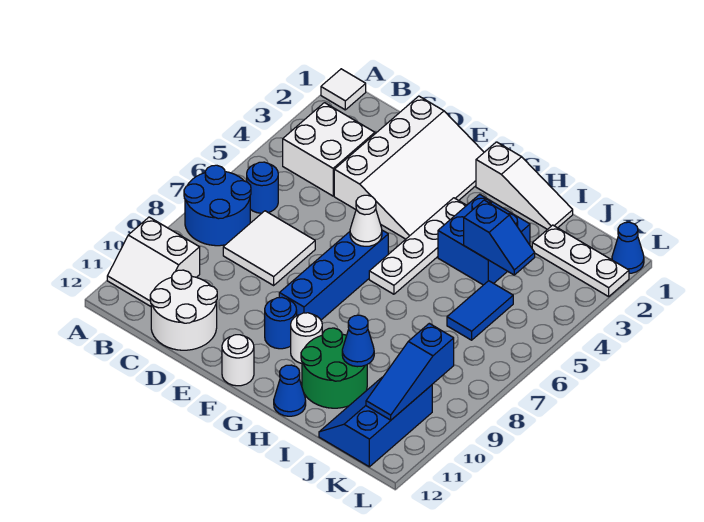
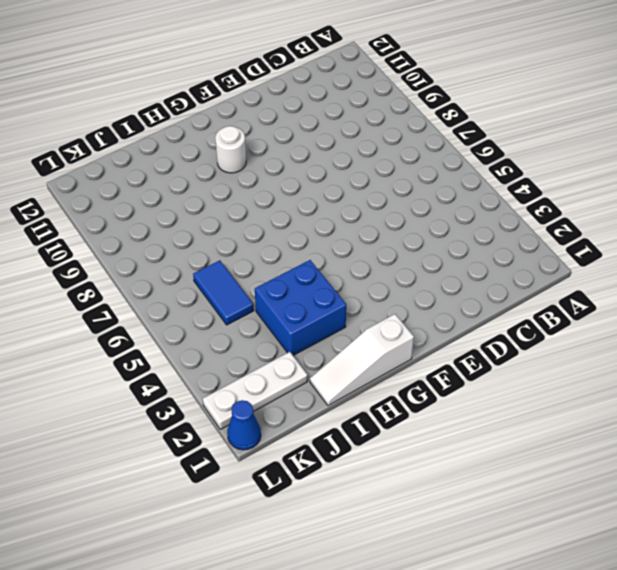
none -> white 1x1 tile [321,69,366,110]
none -> blue 2x2 round brick [184,165,251,246]
none -> white 2x2 slope [107,217,200,306]

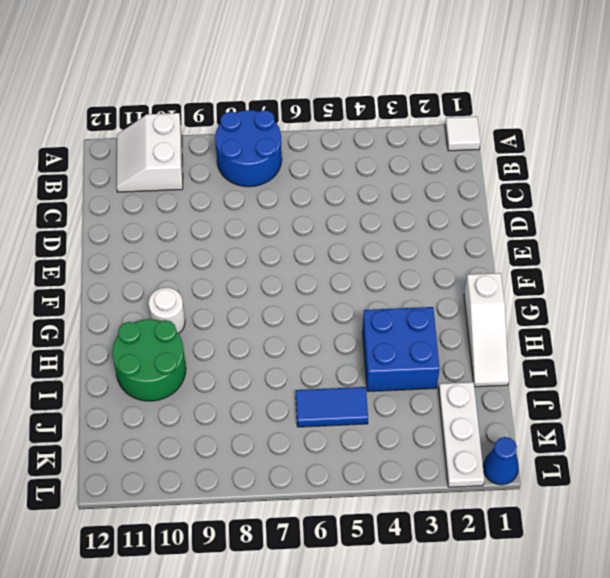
none -> white 2x2 brick [283,103,375,196]
none -> blue 1x1 round brick [247,162,278,213]
none -> white 2x2 tile [223,211,315,285]

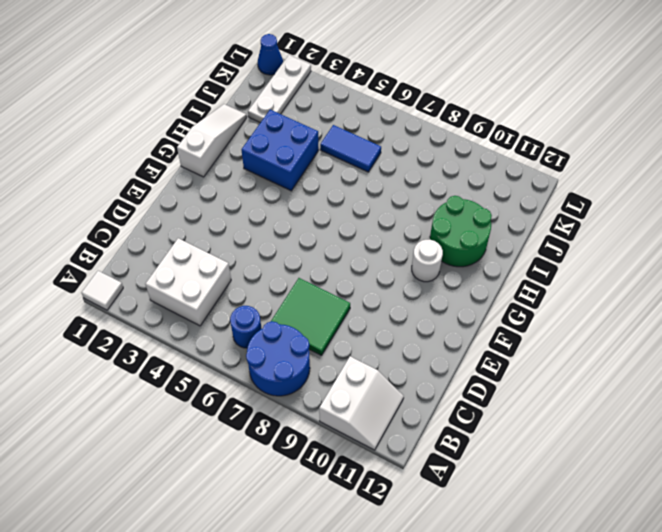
green 2x2 tile [271,278,350,355] -> white 2x2 tile [223,211,315,285]
none -> white 2x2 round brick [150,270,217,350]
none -> white 3x4 slope [334,96,484,239]
none -> blue 1x4 brick [279,230,388,320]

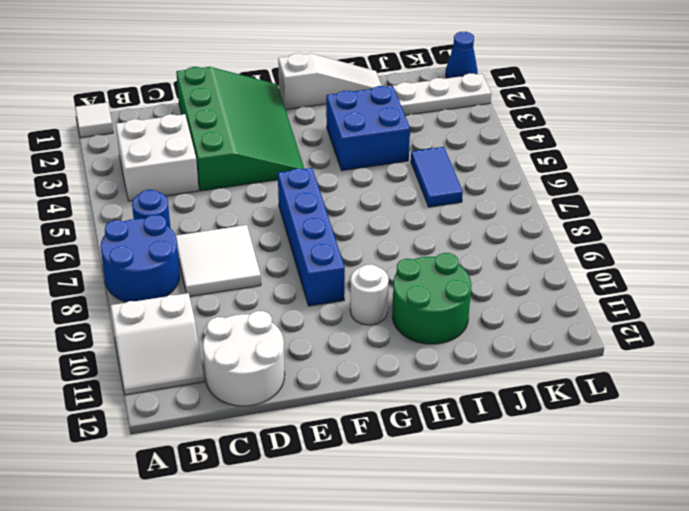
green 3x4 slope [176,67,304,191] -> white 3x4 slope [334,96,484,239]
none -> blue 1x1 round brick [265,298,297,349]
none -> white 1x1 round brick [222,335,254,386]
none -> white 1x4 plate [369,198,467,294]

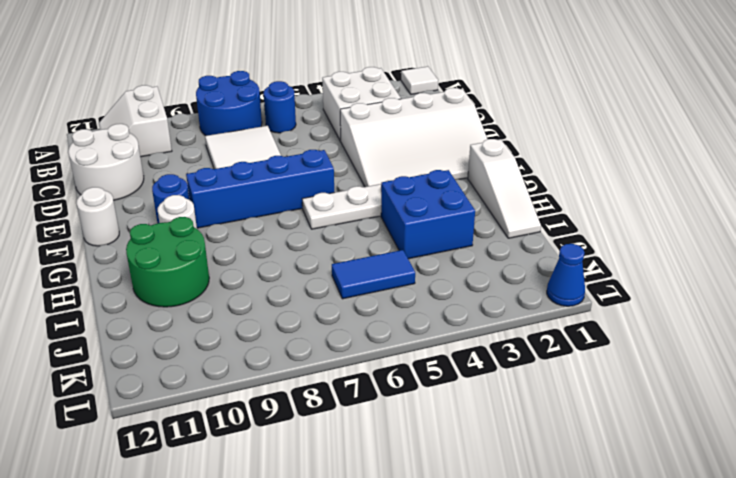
none -> blue 1x1 cone [274,365,306,416]
none -> white 1x3 plate [532,225,629,297]
none -> blue 2x3 slope [319,377,432,467]

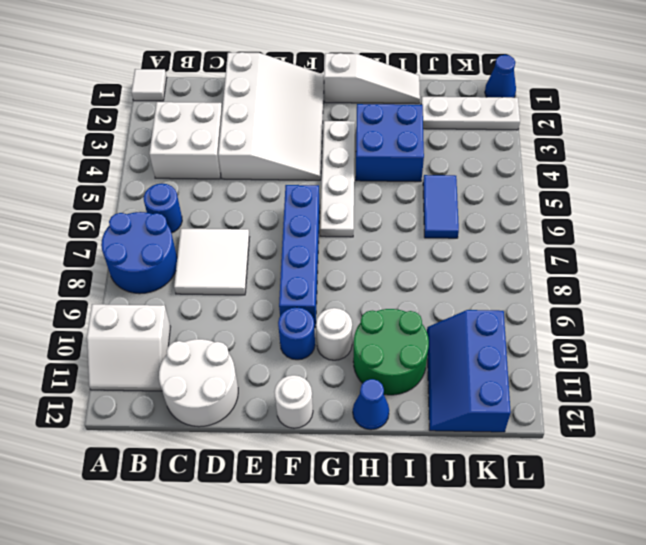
none -> white 1x1 cone [350,195,382,246]
none -> blue 1x2 slope [464,200,535,275]
none -> blue 1x1 cone [342,315,374,367]

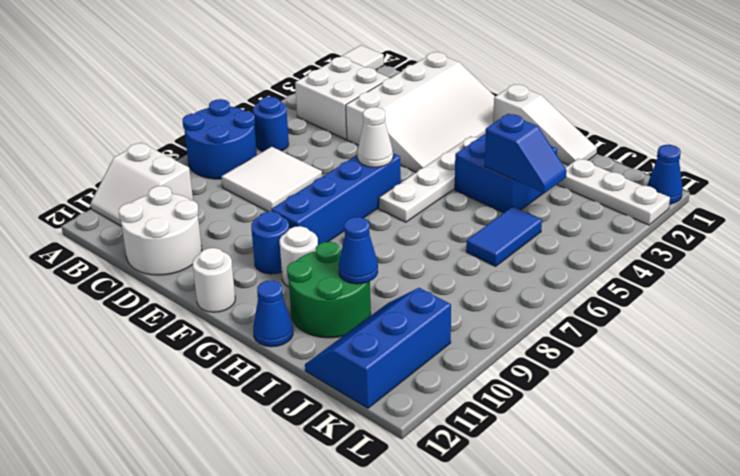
none -> blue 1x3 slope [366,323,454,420]

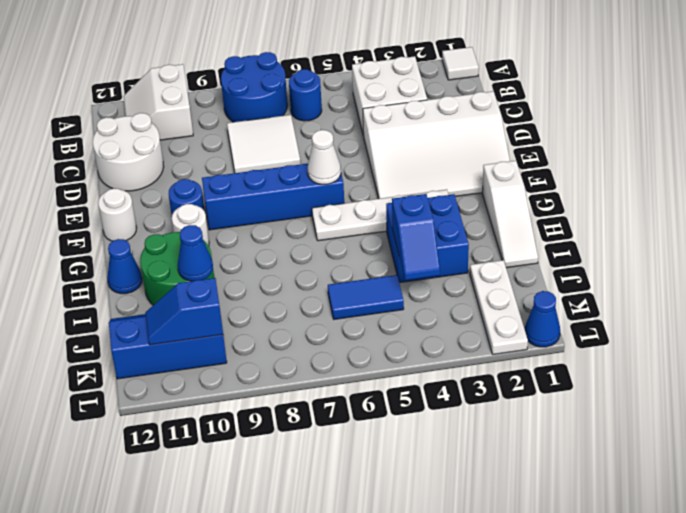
blue 1x2 slope [145,278,223,345] -> blue 1x3 slope [366,323,454,420]

